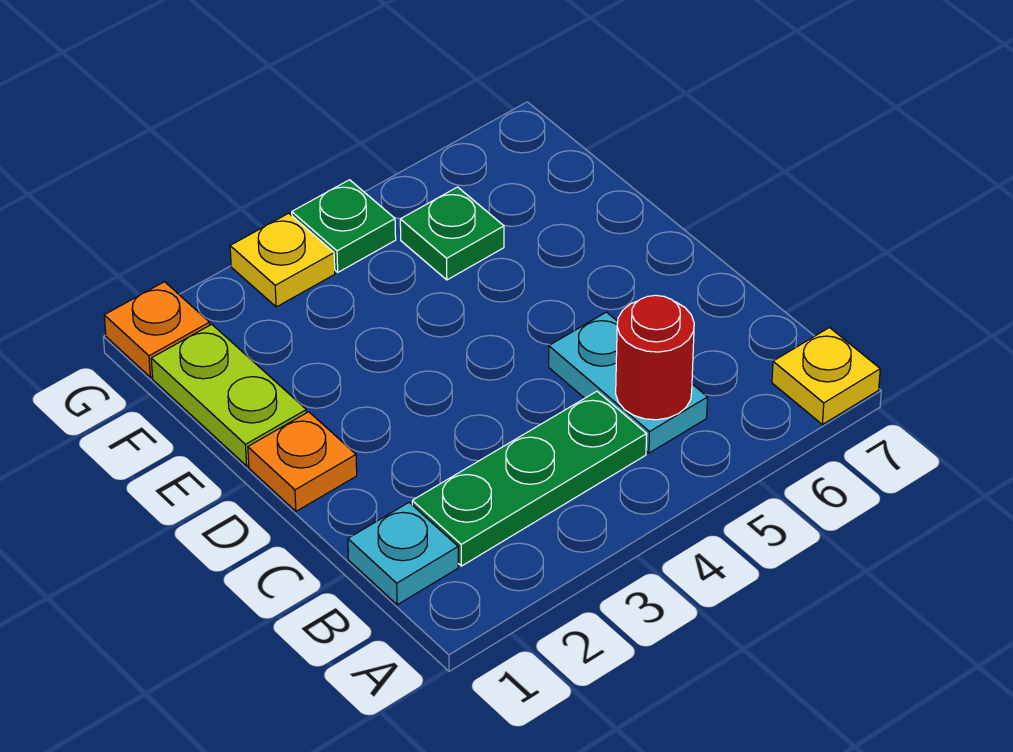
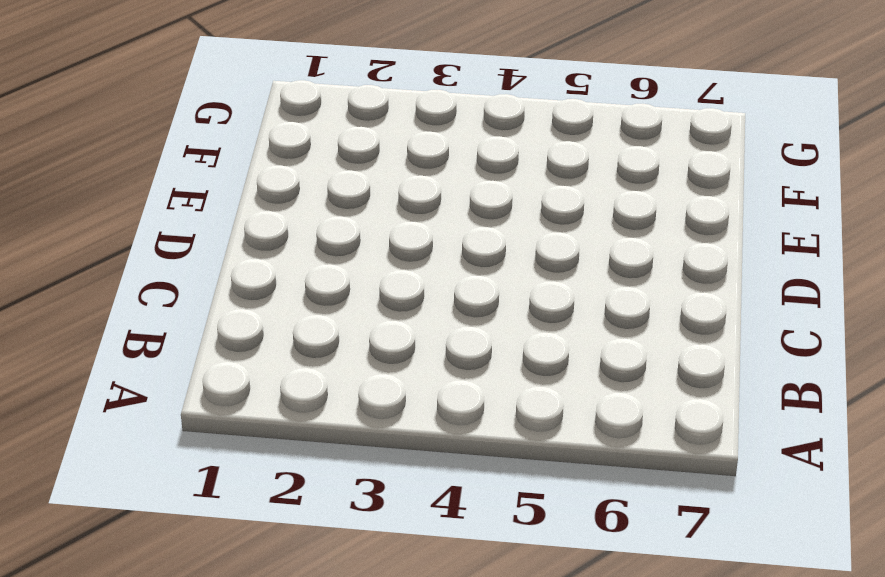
none -> yellow 1x1 plate [772,328,880,425]
none -> cyan 1x1 plate [348,503,458,605]

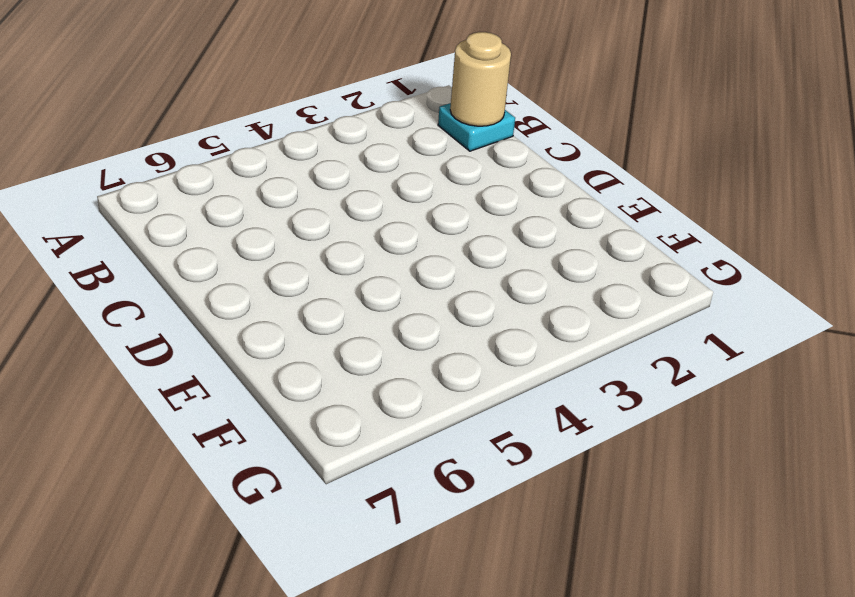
tan 1x1 round brick [450,32,511,126] -> none
none -> yellow 1x1 plate [772,328,880,425]
none -> green 1x3 plate [412,391,647,566]

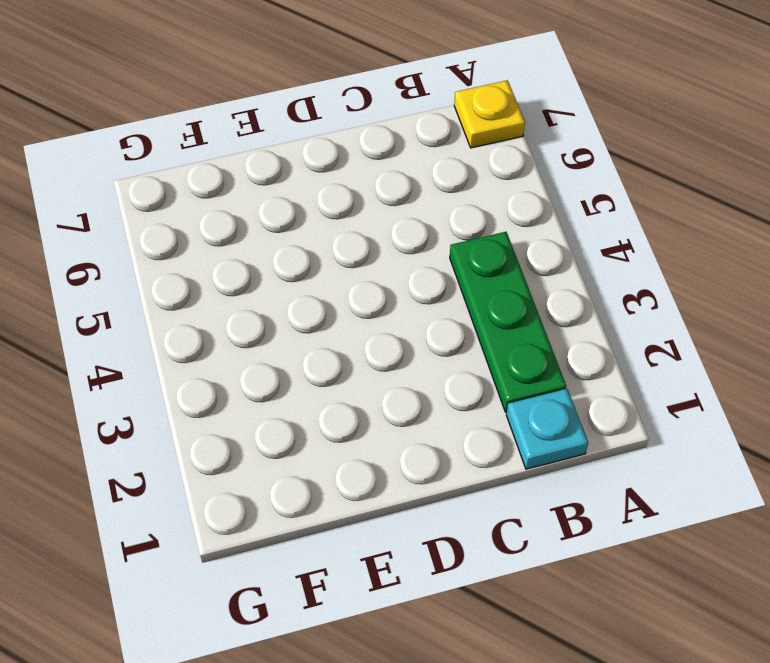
none -> cyan 1x2 plate [549,312,708,453]
none -> orange 1x1 plate [248,412,357,511]

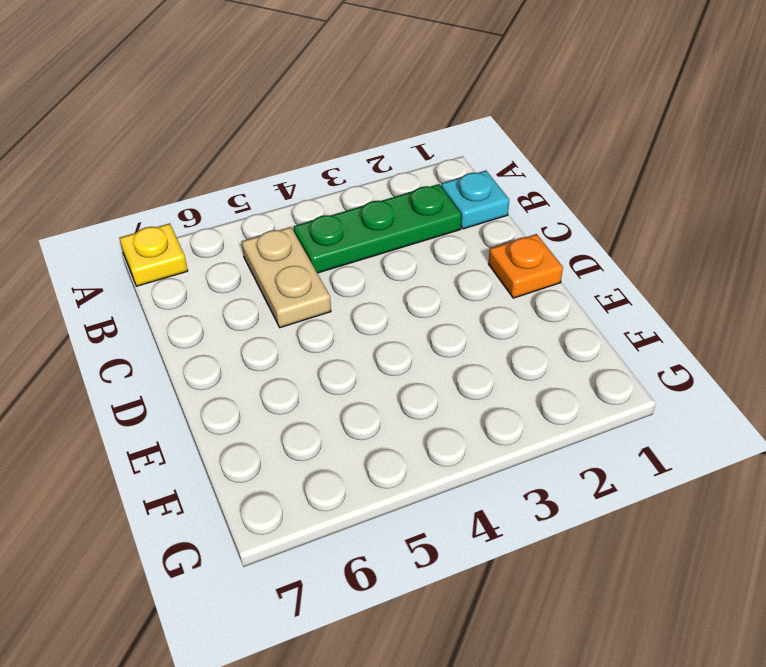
tan 1x2 plate [242,227,331,328] -> cyan 1x2 plate [549,312,708,453]
none -> lime 1x2 plate [151,324,307,466]
none -> green 1x1 plate [400,187,504,280]

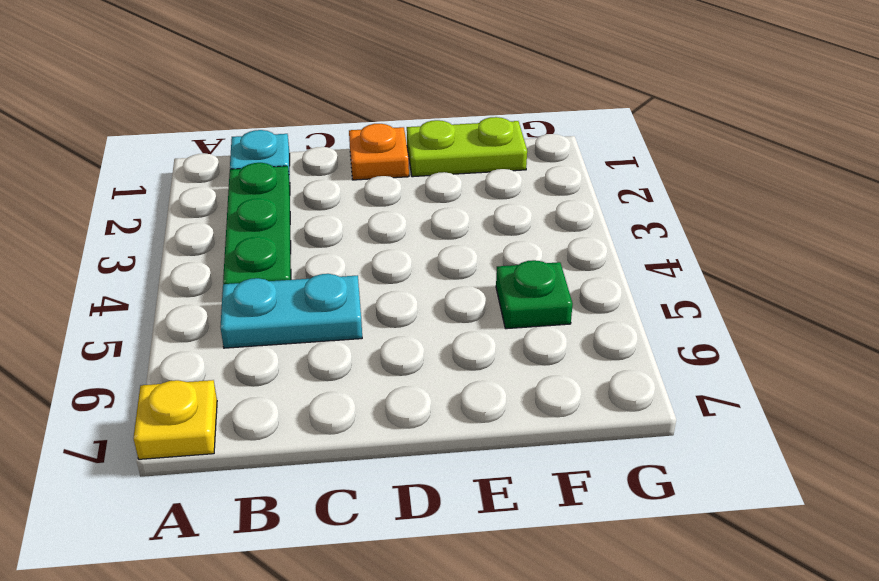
none -> orange 1x1 plate [104,282,210,377]
none -> yellow 1x1 plate [230,213,335,307]

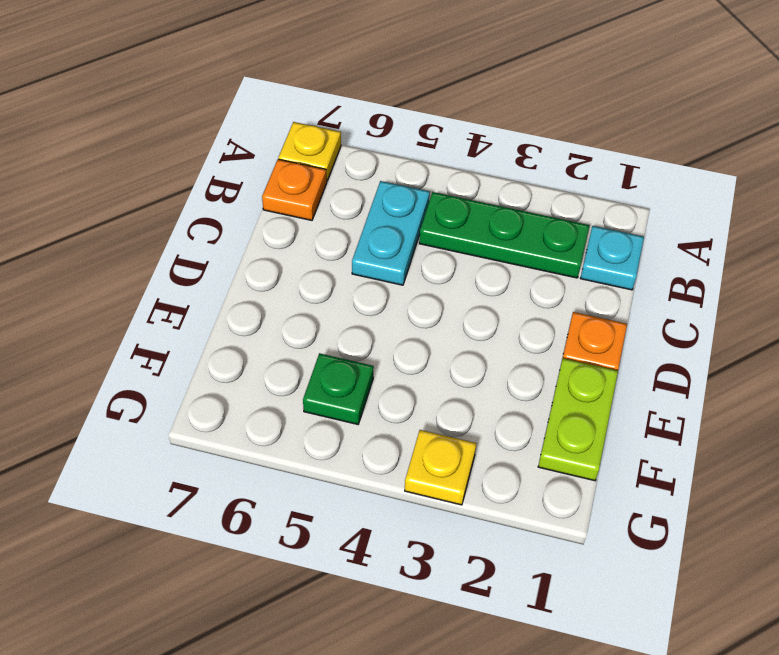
orange 1x1 plate [262,159,327,220] -> orange 1x1 plate moved to [104,282,210,377]
none -> green 1x1 plate [292,180,396,272]
none -> red 1x1 round brick [616,295,694,420]

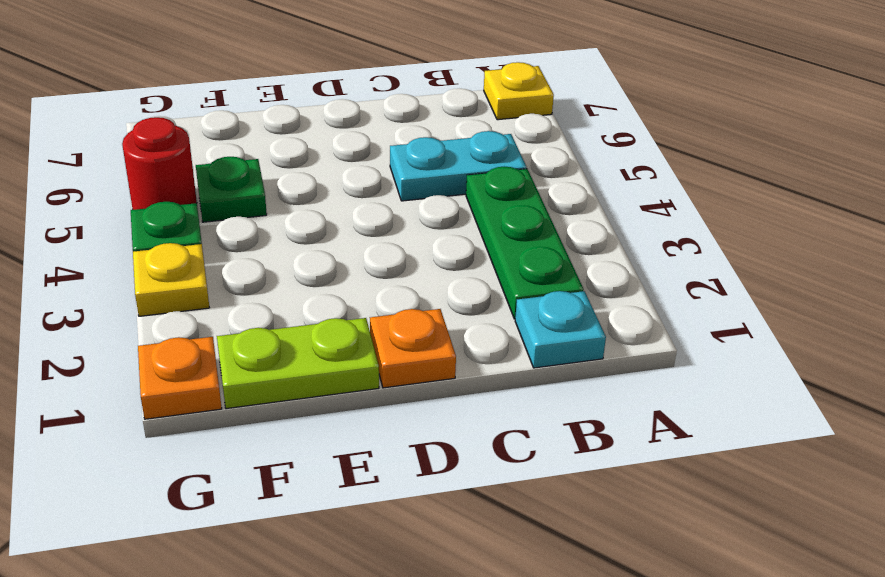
red 1x1 round brick [122,117,197,210] -> red 1x1 round brick moved to [616,295,694,420]

